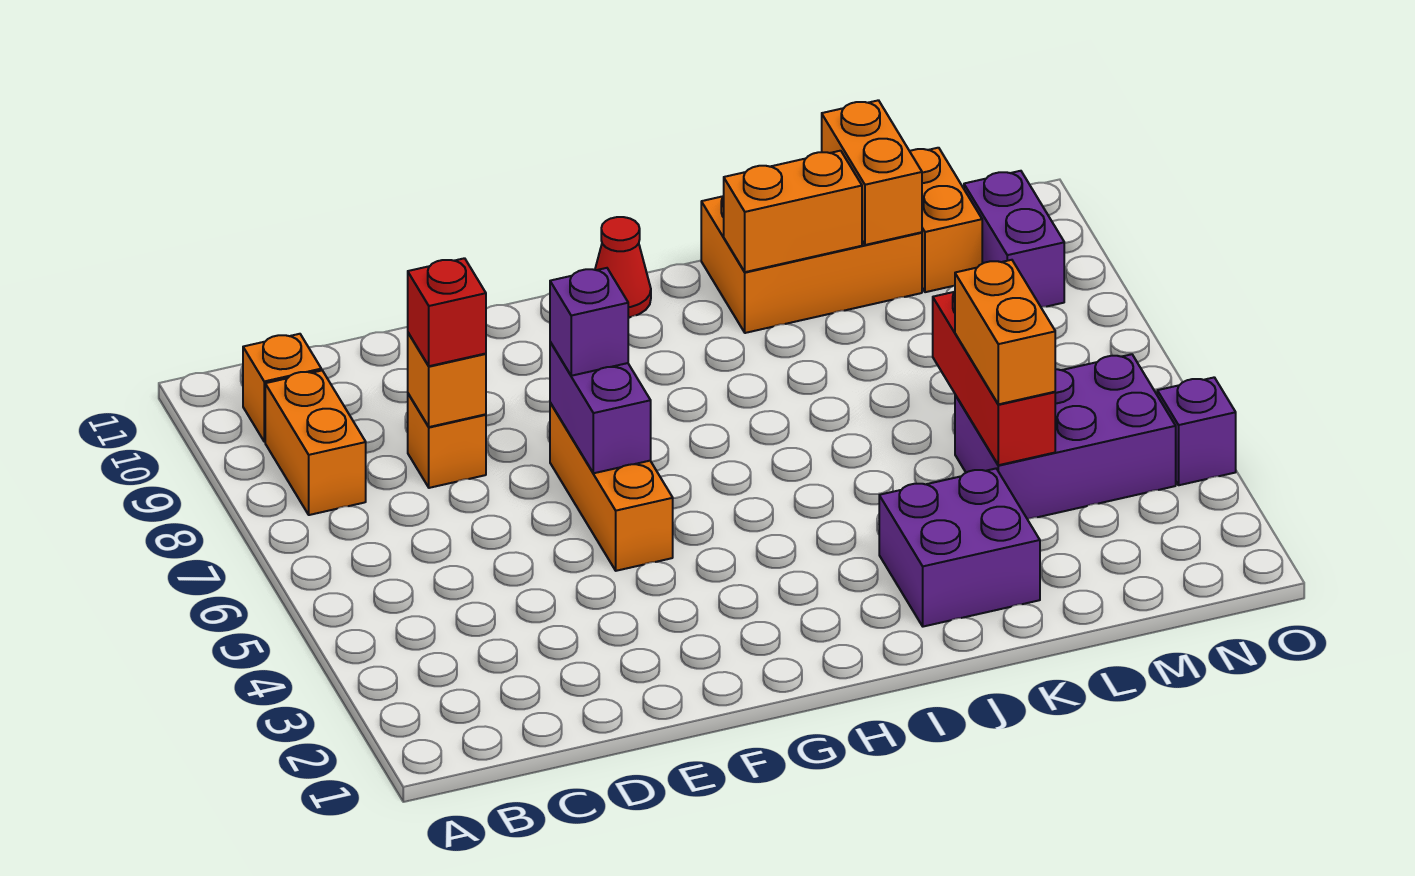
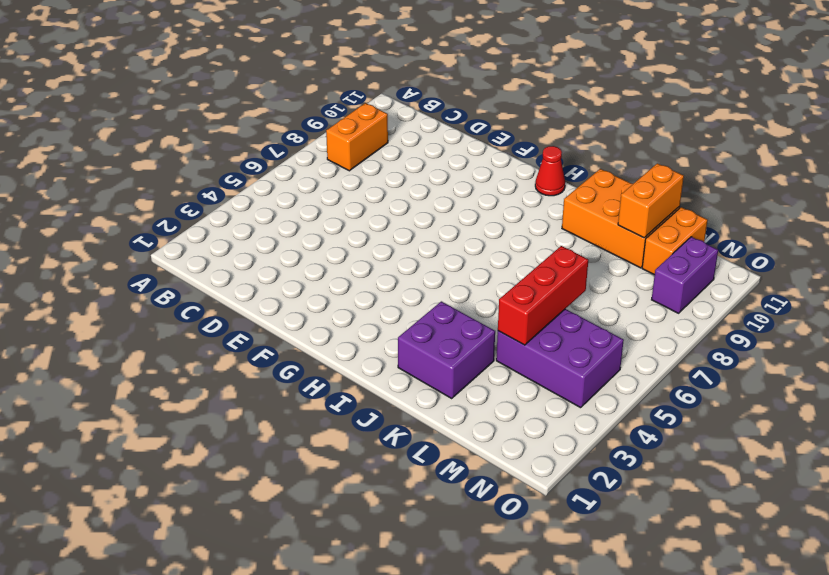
none -> orange 1x1 brick [243,334,321,442]
none -> orange 1x1 brick [408,394,486,488]
none -> orange 1x3 brick [550,403,673,571]

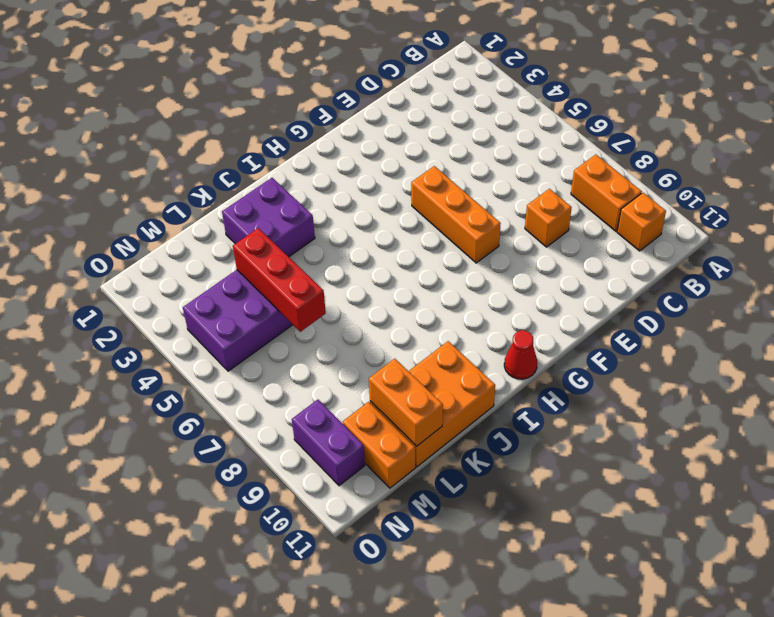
none -> purple 1x1 brick [1157,377,1236,485]
none -> orange 1x1 brick [408,333,486,427]
none -> purple 1x2 brick [550,342,651,473]

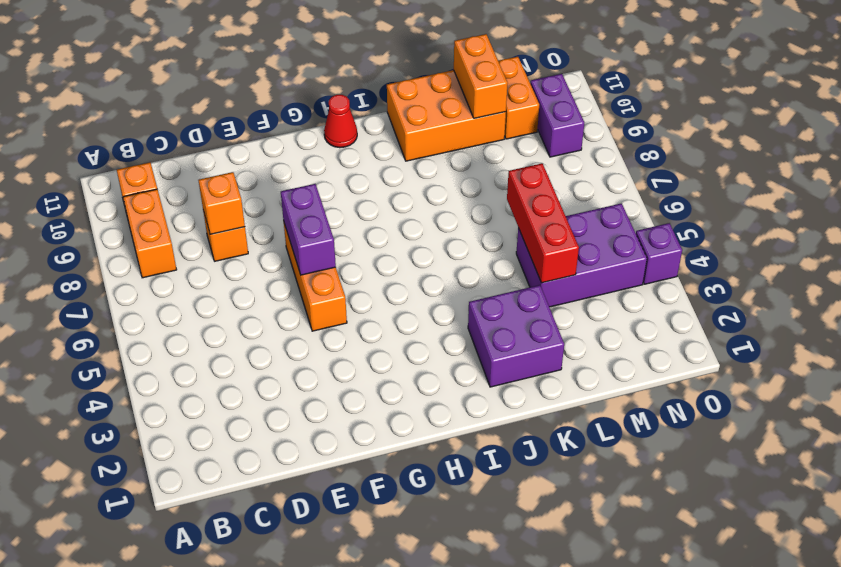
none -> orange 1x2 brick [724,151,862,272]
none -> red 1x1 brick [408,258,486,366]
none -> purple 1x1 brick [550,268,628,376]

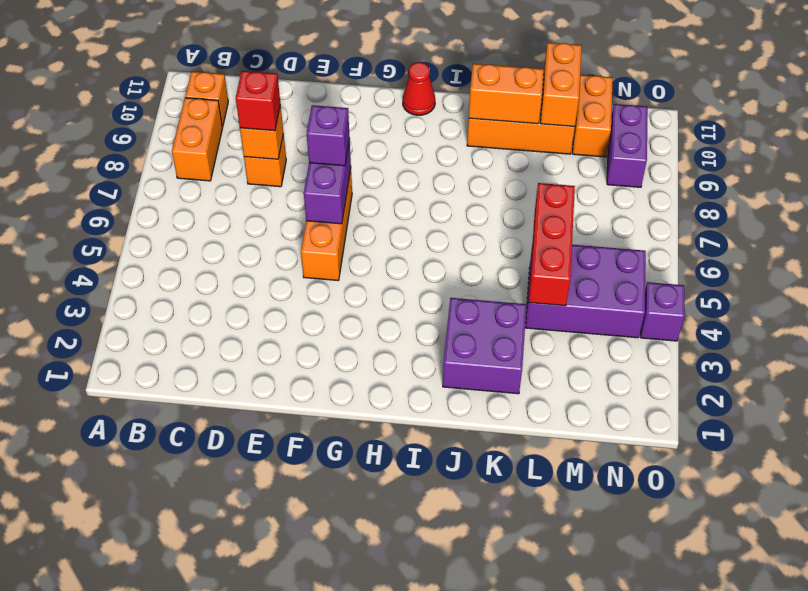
none -> orange 1x2 brick [955,260,1055,404]

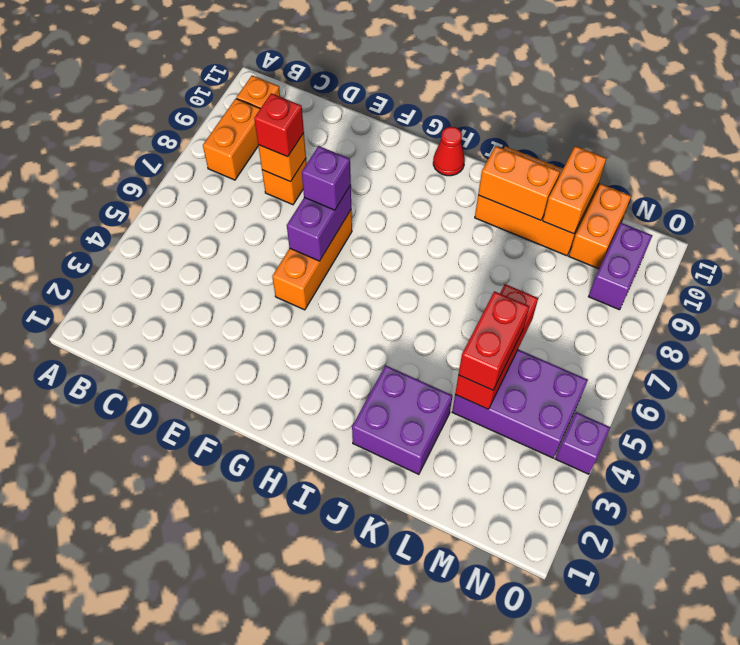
red 1x2 brick [458,291,529,390] -> orange 1x2 brick [955,260,1055,404]

